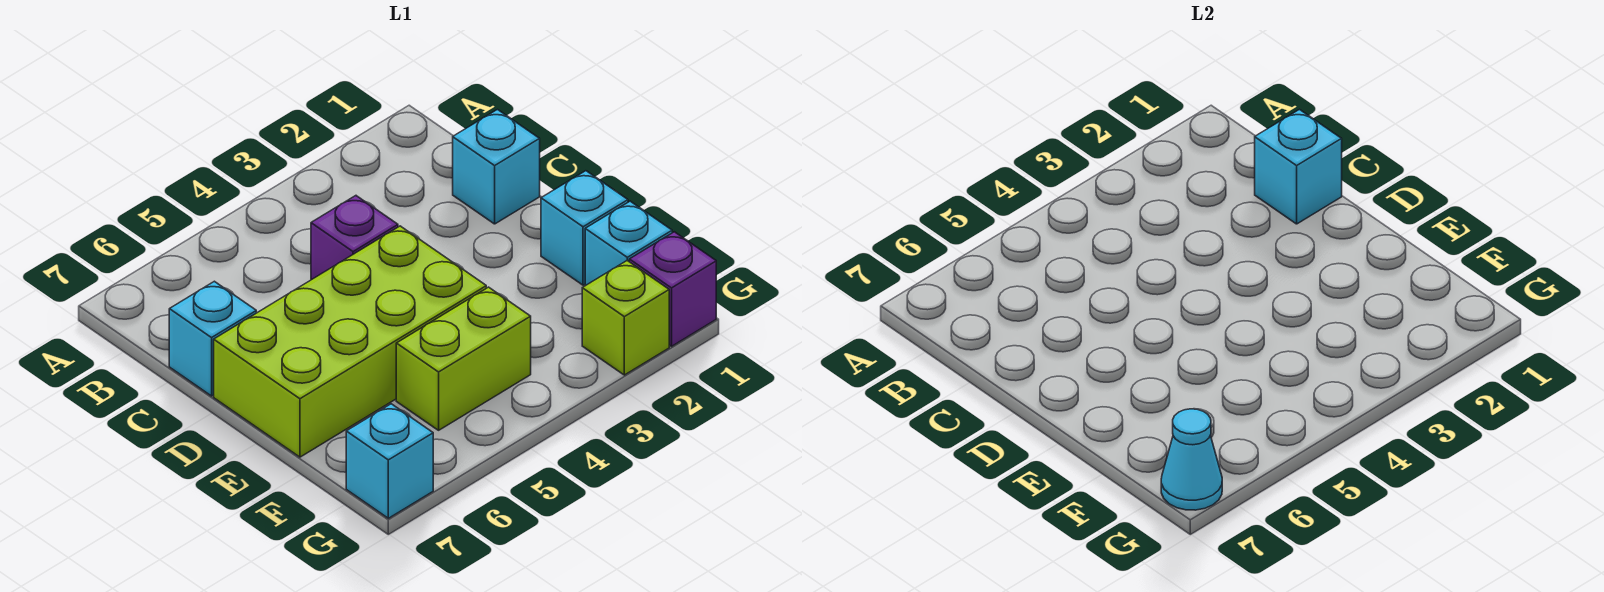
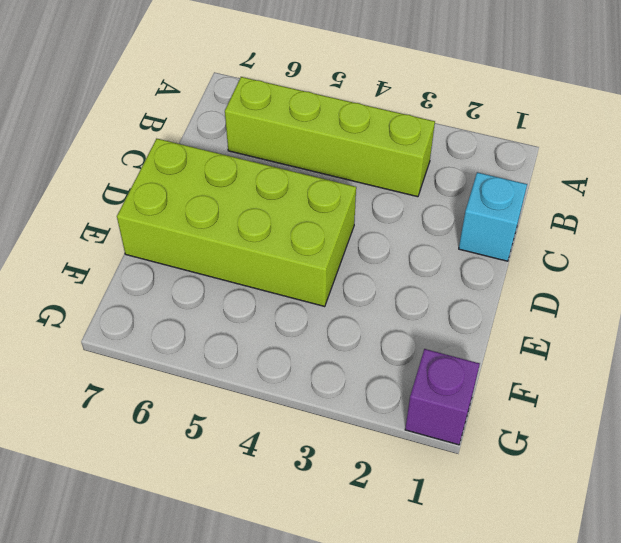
lime 1x4 brick [225,77,435,197] -> none
none -> purple 1x1 brick [311,196,398,280]
none -> cyan 1x1 brick [169,281,256,396]
none -> cyan 1x1 brick [541,171,628,285]

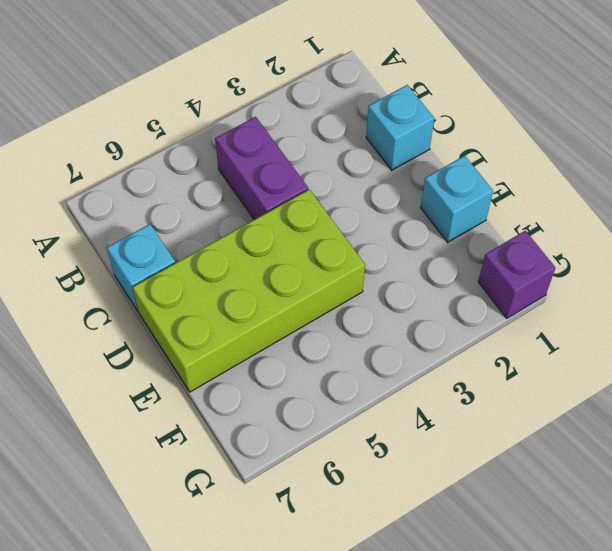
purple 1x2 brick [215,117,308,220] -> purple 1x1 brick [311,196,398,280]
none -> cyan 1x1 brick [585,201,672,286]
none -> lime 1x2 brick [396,287,531,430]
none -> lime 1x1 brick [582,261,669,375]

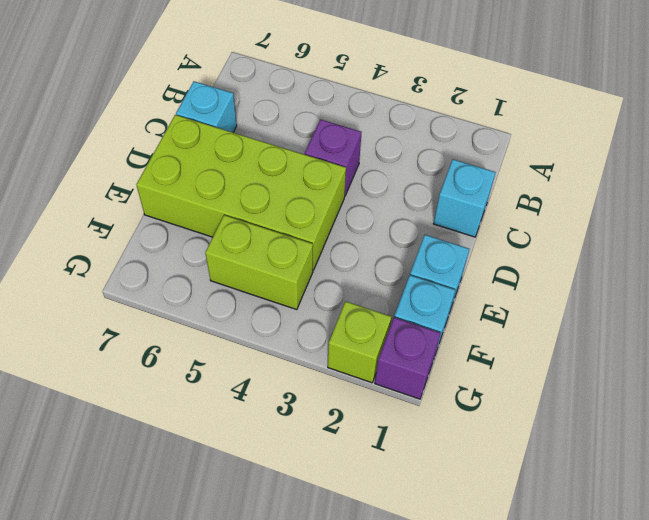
none -> cyan 1x1 brick [346,404,433,518]
none -> cyan 1x1 brick [1255,110,1342,224]
none -> cyan 1x1 cone [1161,409,1222,510]

